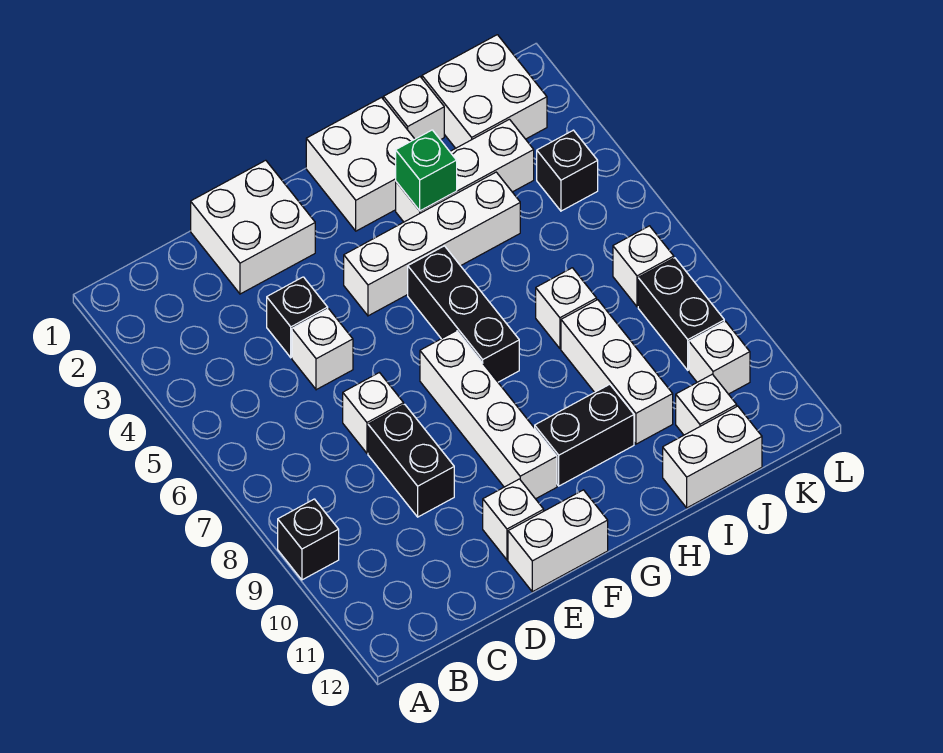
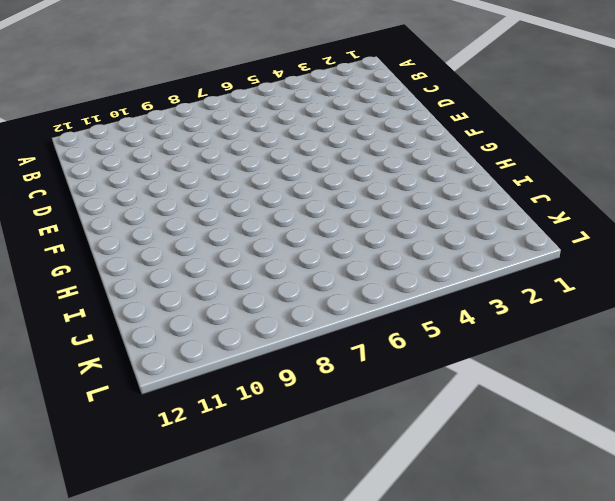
none -> black 1x1 brick [278,499,339,580]
none -> white 2x2 brick [191,160,315,294]
none -> black 1x1 brick [267,277,328,358]

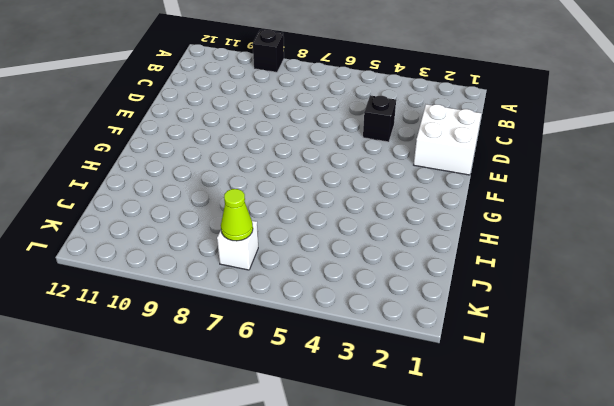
lime 1x1 cone [221,189,253,241] -> none
none -> white 1x1 brick [292,309,353,390]
none -> white 1x1 brick [343,373,404,453]
none -> black 1x2 brick [368,404,454,517]

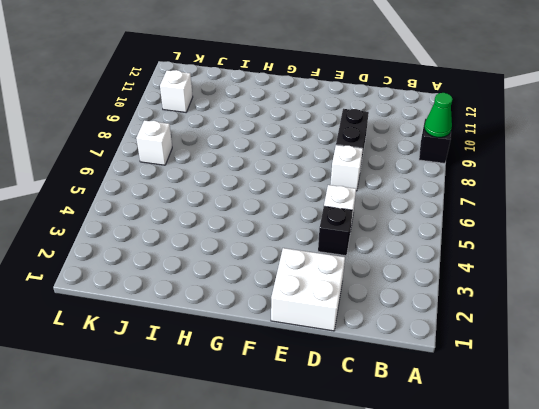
green 1x1 cone [424,93,452,137] -> none
none -> white 1x1 brick [483,479,544,560]
none -> white 1x2 brick [508,490,608,592]
none -> white 1x4 brick [344,172,520,316]

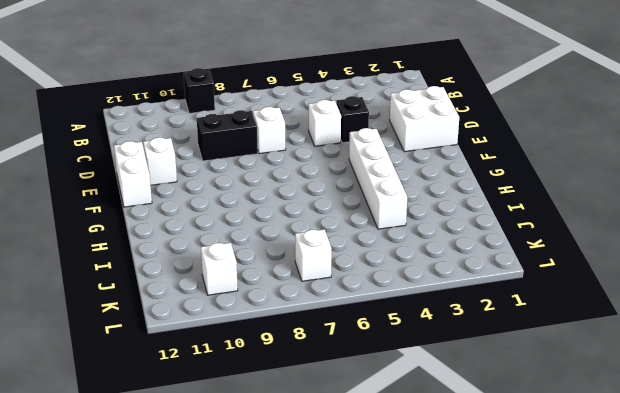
none -> white 1x4 brick [420,331,557,499]
none -> white 2x2 brick [306,98,415,231]
none -> black 1x3 brick [408,246,519,382]

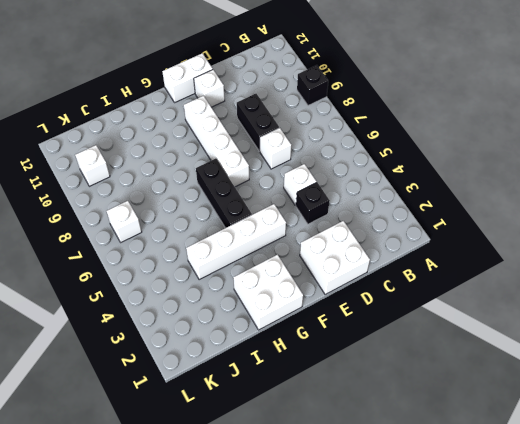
none -> black 1x2 brick [535,384,634,486]
none -> white 1x3 brick [396,119,534,222]
none -> white 1x1 brick [383,77,444,140]

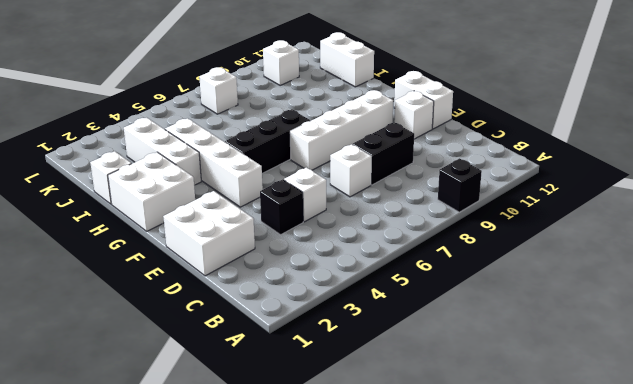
none -> black 1x2 brick [535,384,634,486]
none -> white 1x1 brick [536,268,597,348]
none -> white 1x3 brick [561,300,673,444]

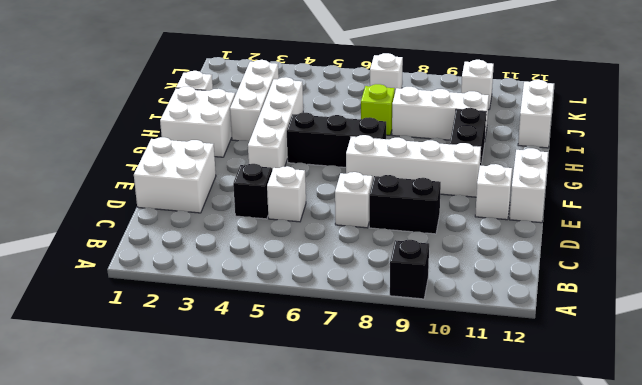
lime 1x1 brick [361,84,395,135] -> white 1x1 brick [536,268,597,348]
none -> white 2x2 brick [422,35,547,148]
none -> white 1x1 brick [676,374,737,435]
none -> black 1x1 brick [537,130,598,211]

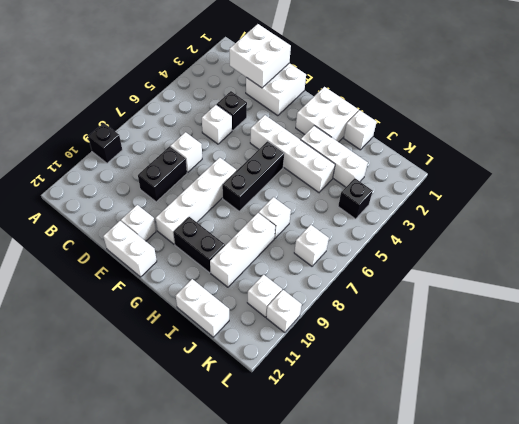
white 2x2 brick [229,24,291,88] -> white 2x2 brick moved to [422,35,547,148]
white 1x1 brick [266,290,302,332] -> white 1x1 brick moved to [676,374,737,435]
none -> black 1x2 brick [638,258,724,370]
none -> green 1x1 brick [396,130,457,211]

